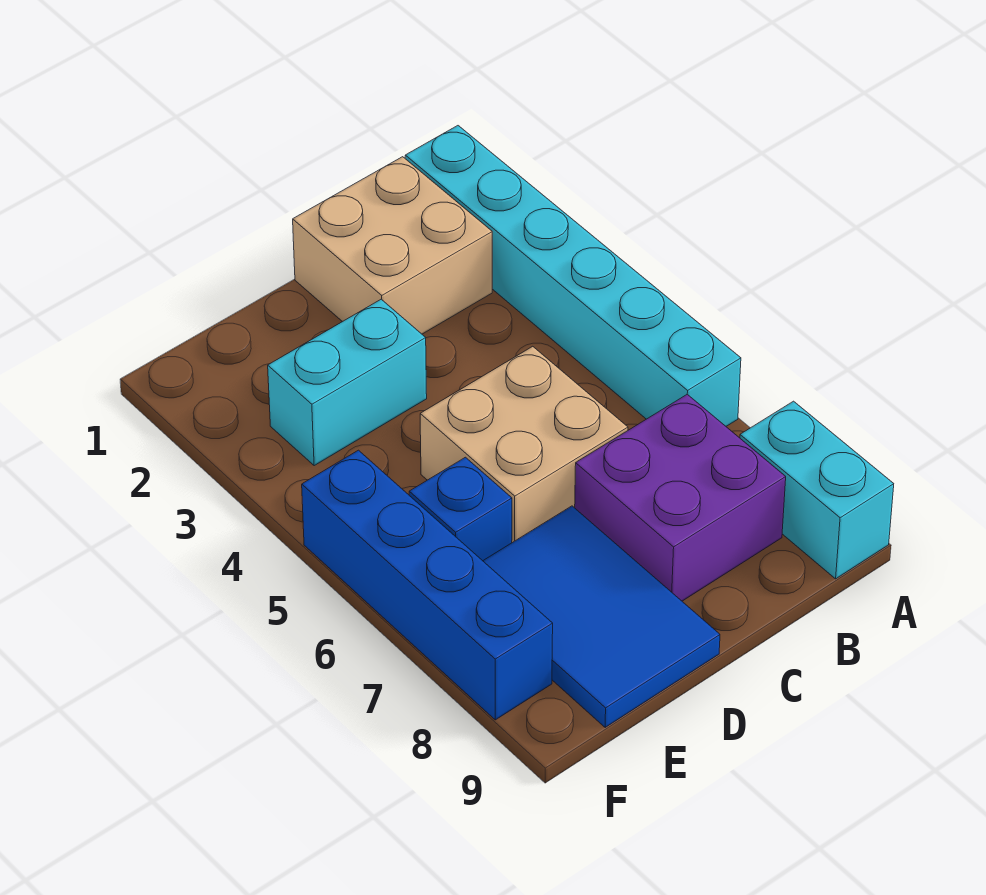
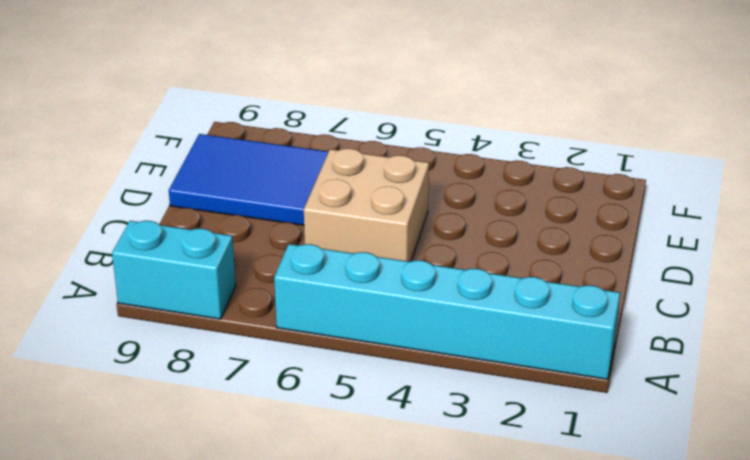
none -> tan 2x2 brick [293,157,492,334]
none -> purple 2x2 brick [575,394,786,601]

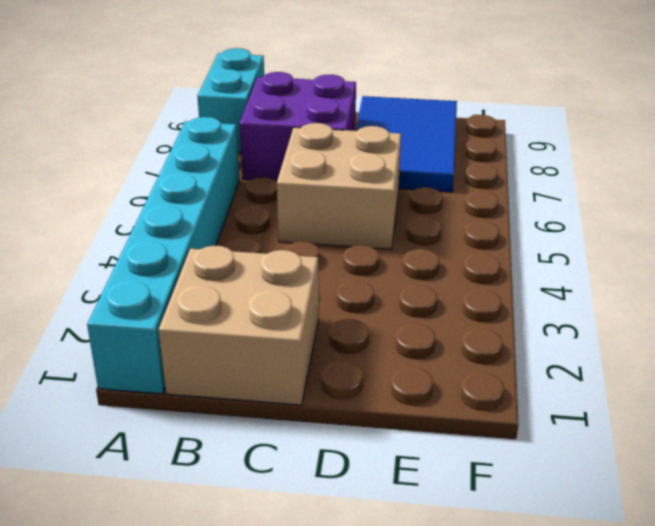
none -> cyan 1x2 brick [268,299,427,466]
none -> blue 1x1 brick [409,457,512,561]

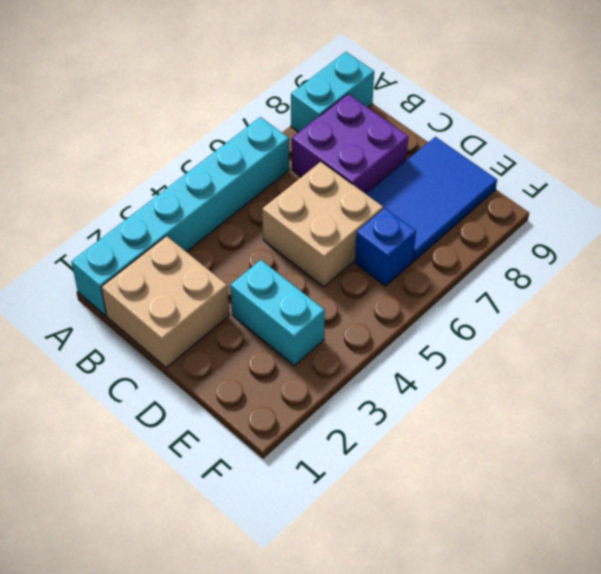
none -> blue 1x4 brick [302,450,553,720]

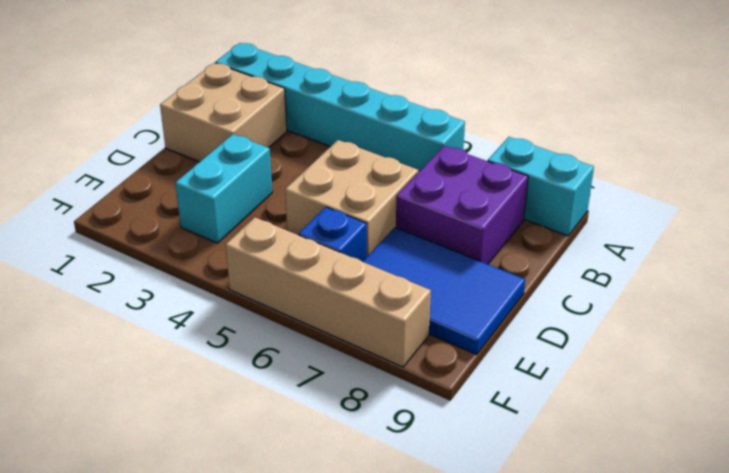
tan 1x4 brick [226,217,431,367] -> blue 1x4 brick [302,450,553,720]

